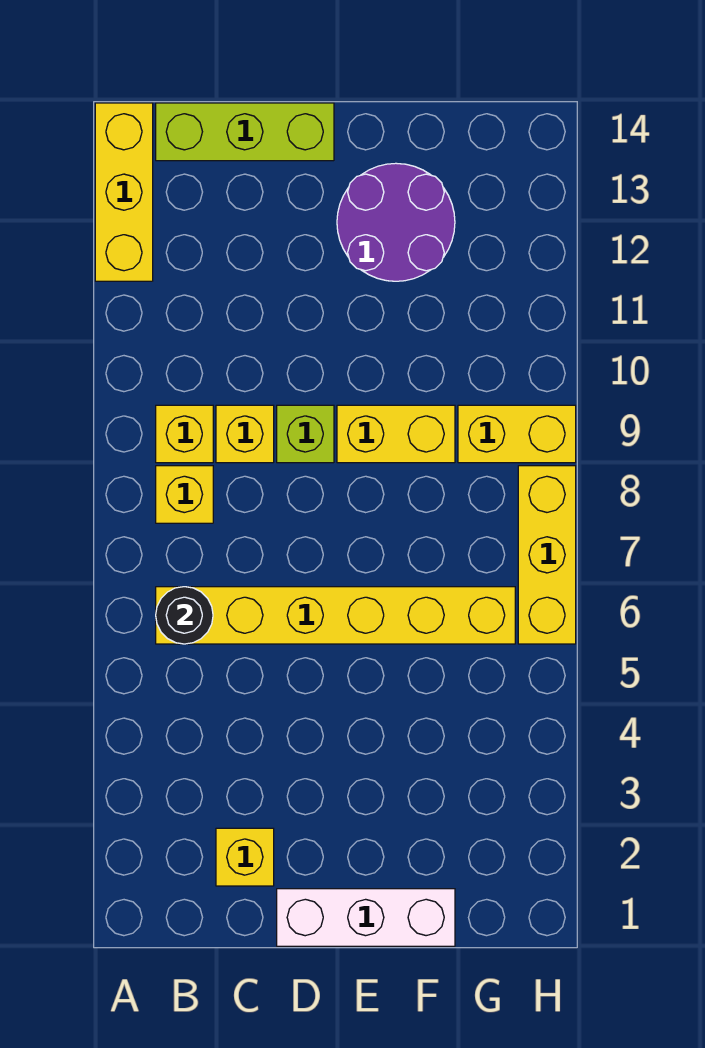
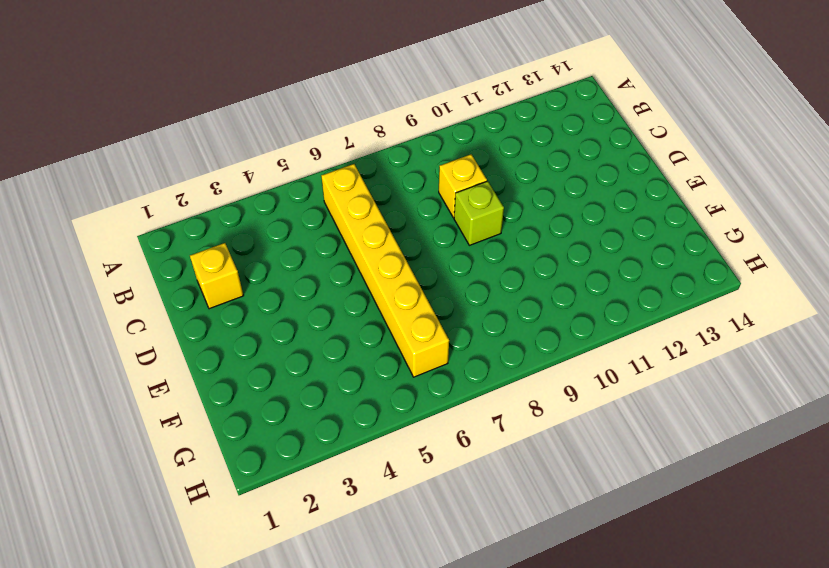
none -> yellow 1x3 brick [95,103,153,281]
none -> yellow 1x1 brick [156,466,213,523]
none -> yellow 1x1 brick [156,405,213,463]

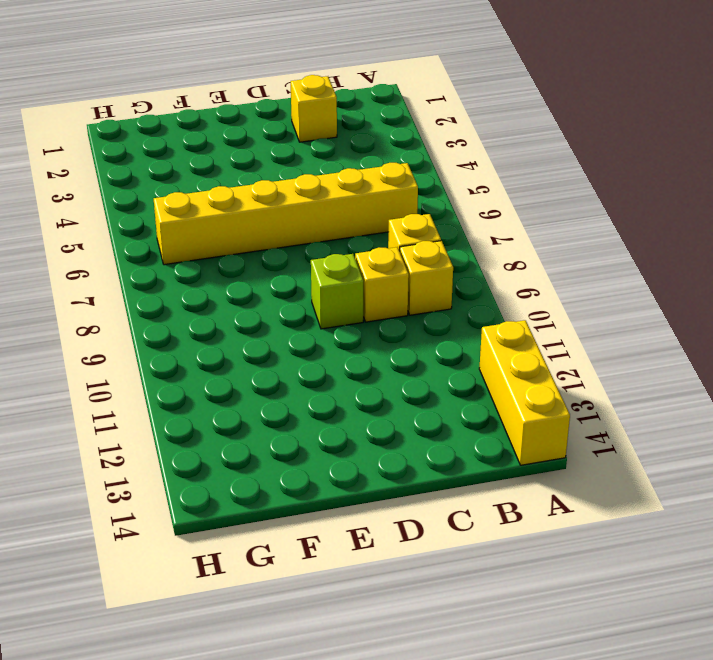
none -> lime 1x3 brick [156,103,334,161]
none -> white 1x3 brick [277,889,455,946]
none -> yellow 1x2 brick [337,405,455,463]

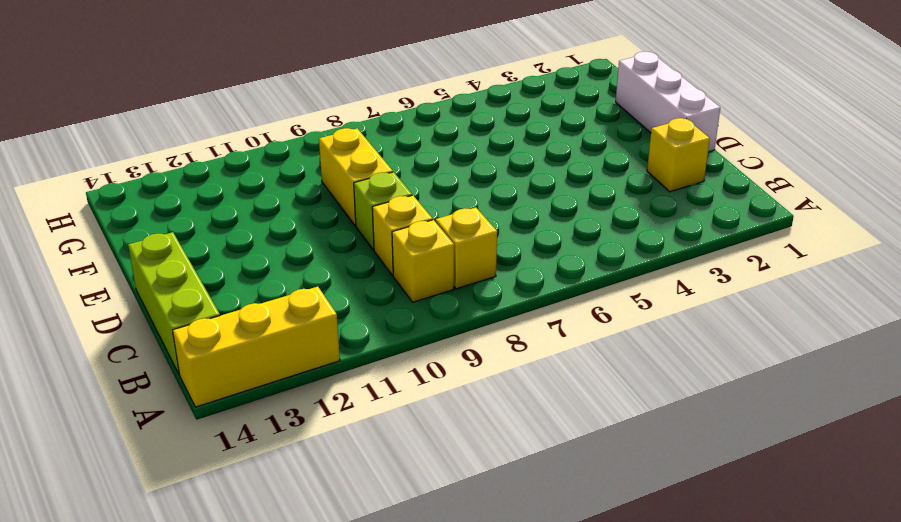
none -> yellow 1x6 brick [156,587,515,644]
none -> purple 2x2 round brick [337,163,455,281]
none -> yellow 1x2 brick [458,405,576,463]

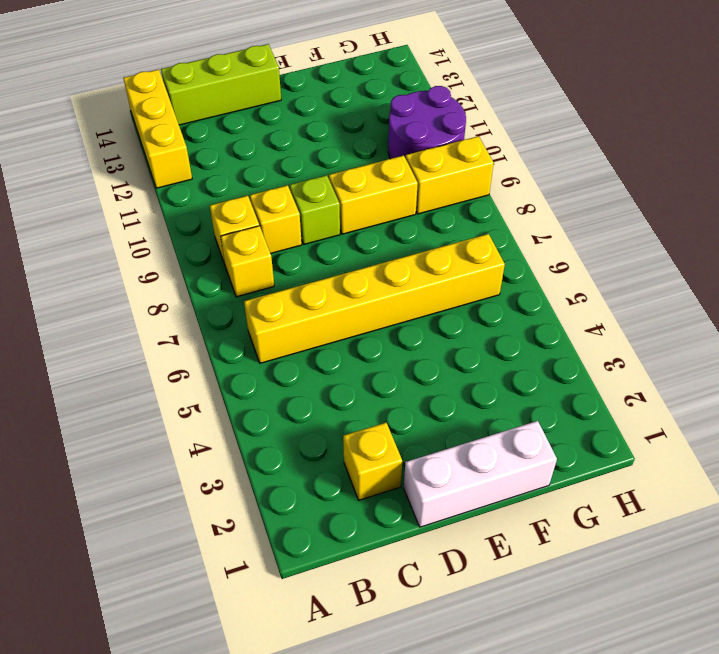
purple 2x2 round brick [388,86,466,159] -> purple 2x2 round brick moved to [337,163,455,281]
none -> yellow 1x3 brick [518,466,576,644]
none -> black 1x1 round brick [156,587,213,644]

